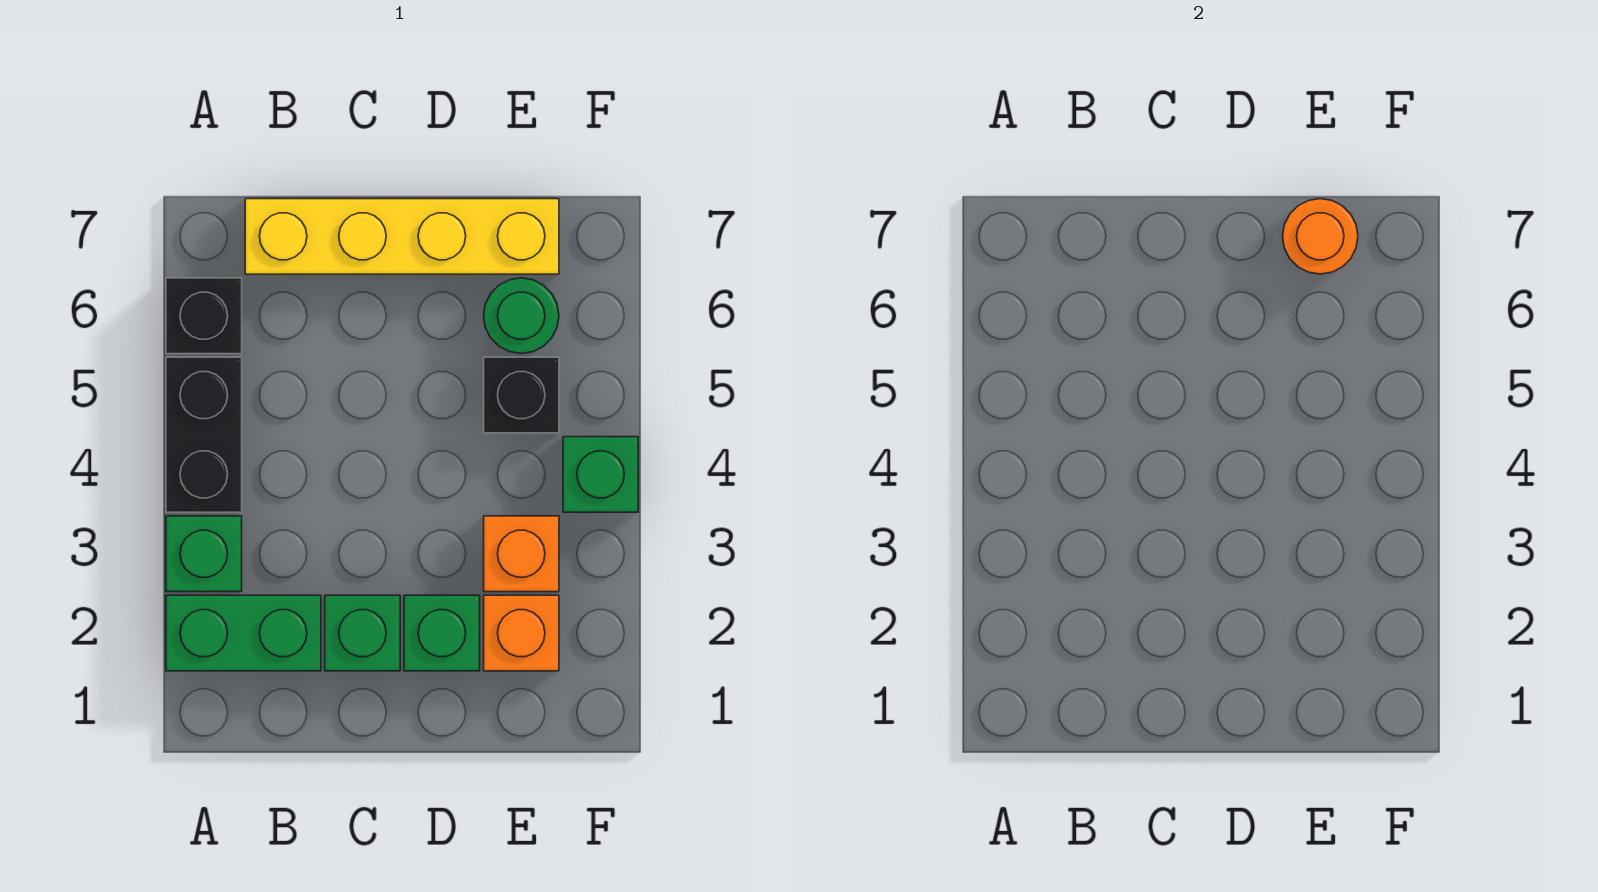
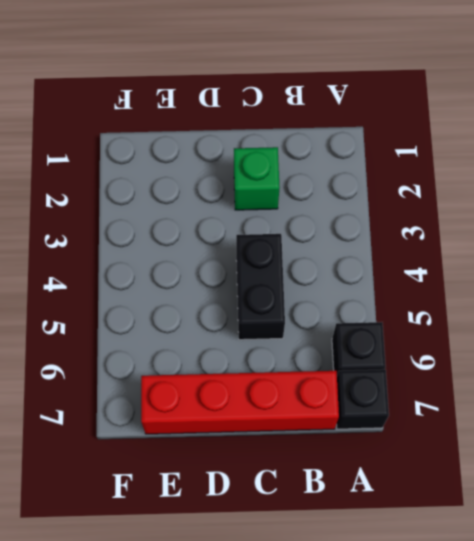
black 1x1 brick [337,369,389,429] -> black 1x1 brick moved to [484,357,559,433]
red 1x4 brick [141,371,339,434] -> yellow 1x4 brick [245,199,559,274]
black 1x2 brick [236,234,285,340] -> black 1x2 brick moved to [166,357,242,512]
none -> green 1x2 brick [166,595,321,671]
none -> green 1x1 brick [166,516,242,592]
none -> green 1x1 brick [404,595,480,671]

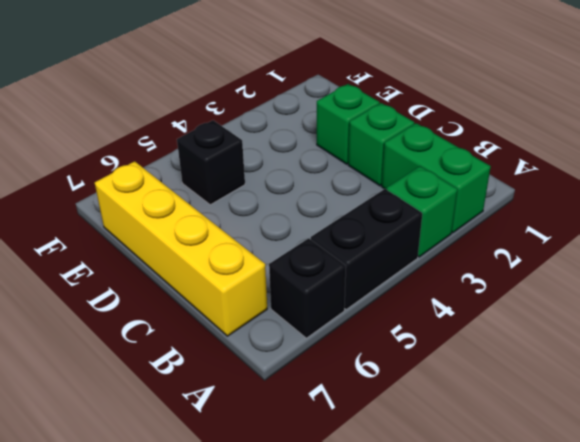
none -> orange 1x1 brick [484,595,559,671]
none -> orange 1x1 brick [484,516,559,592]
none -> green 1x1 round brick [484,278,559,353]

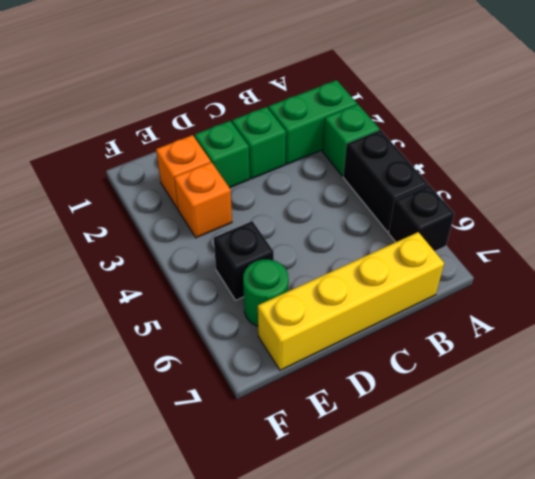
none -> green 1x1 brick [563,437,638,512]
none -> orange 1x1 round brick [1283,199,1358,274]

